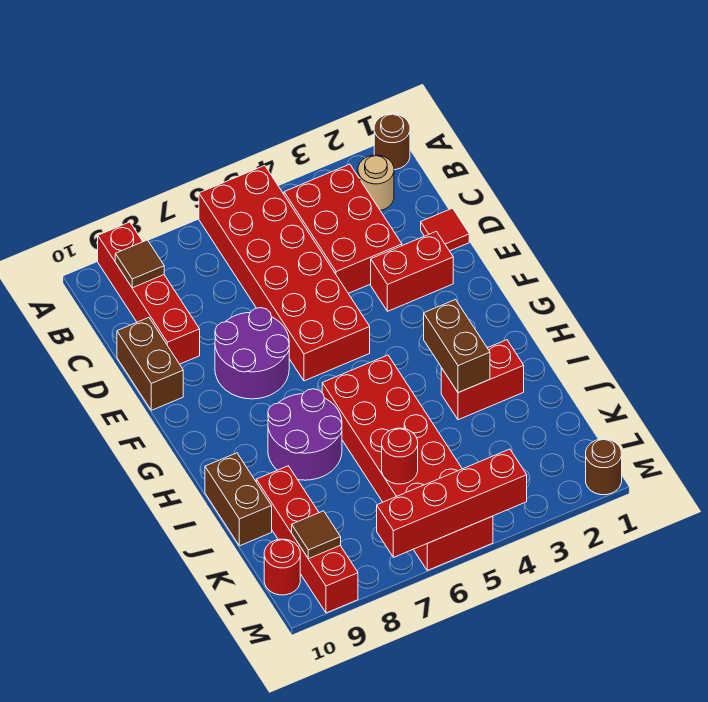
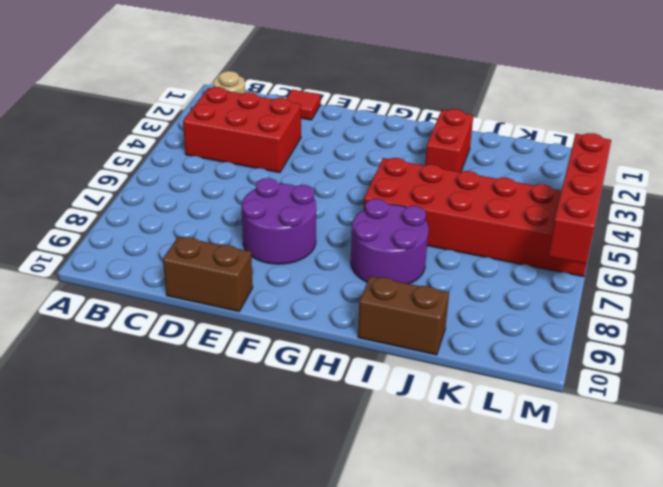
none -> brown 1x1 round brick [374,114,410,170]
none -> red 2x6 brick [199,165,370,381]
none -> red 1x4 brick [98,222,200,364]

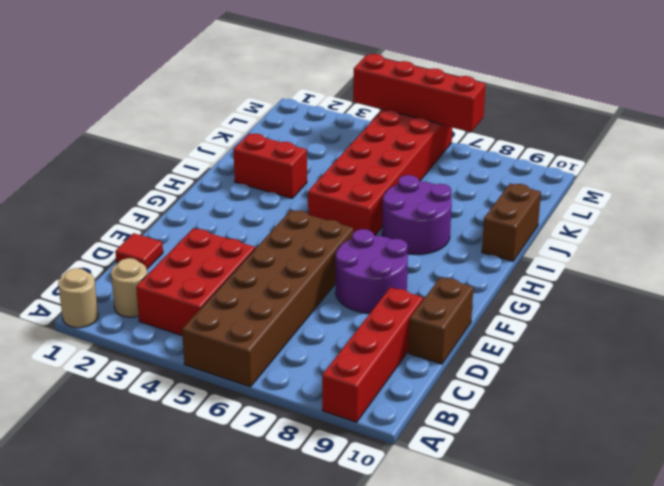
tan 1x1 round brick [58,268,98,328] -> brown 1x1 round brick [374,114,410,170]
brown 2x6 brick [182,210,353,387] -> red 2x6 brick [199,165,370,381]
none -> red 1x2 brick [371,231,453,311]
none -> red 1x4 brick [256,466,358,613]
none -> red 1x1 round brick [264,539,300,595]

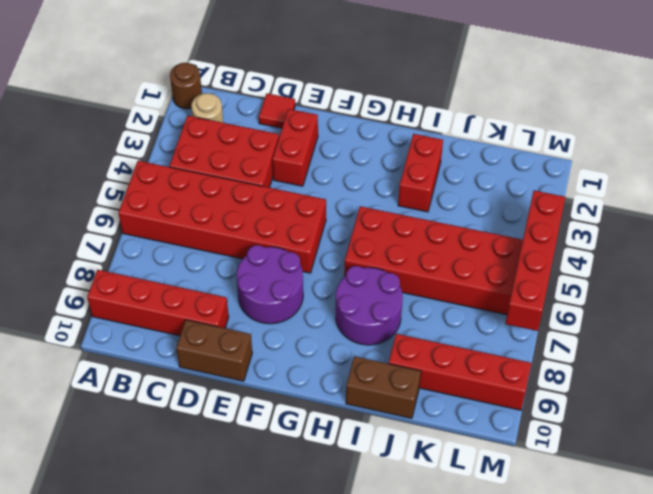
none -> red 1x1 round brick [264,539,300,595]
none -> brown 1x1 round brick [586,439,622,495]
none -> brown 1x1 tile [115,240,164,288]

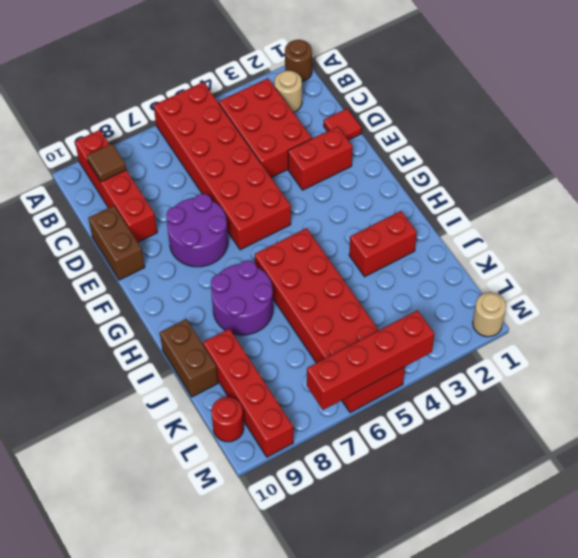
tan 1x1 round brick [473,292,506,337] -> brown 1x1 round brick [586,439,622,495]
none -> brown 1x2 brick [424,300,490,393]
none -> red 1x1 round brick [382,428,418,484]
none -> brown 1x1 tile [292,511,341,559]

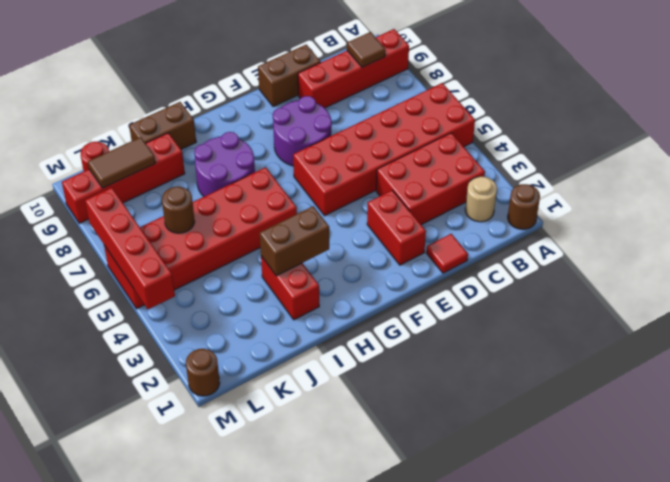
brown 1x1 round brick [162,187,195,233] -> red 1x1 round brick [382,428,418,484]
brown 1x2 tile [88,137,155,188] -> brown 1x1 tile [292,511,341,559]

